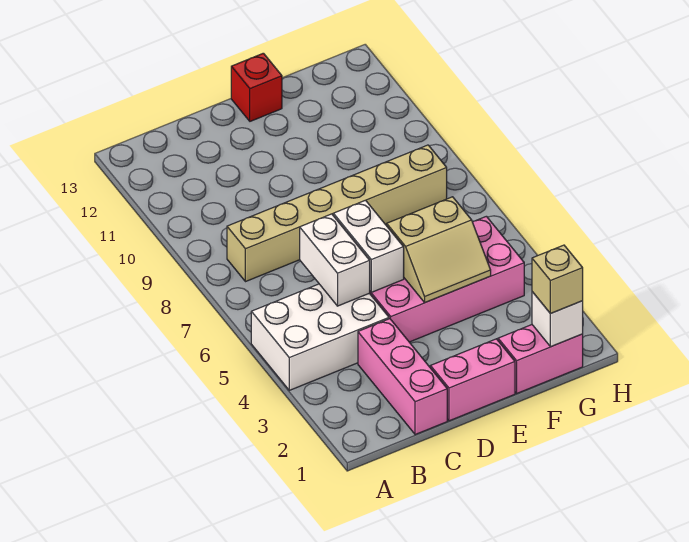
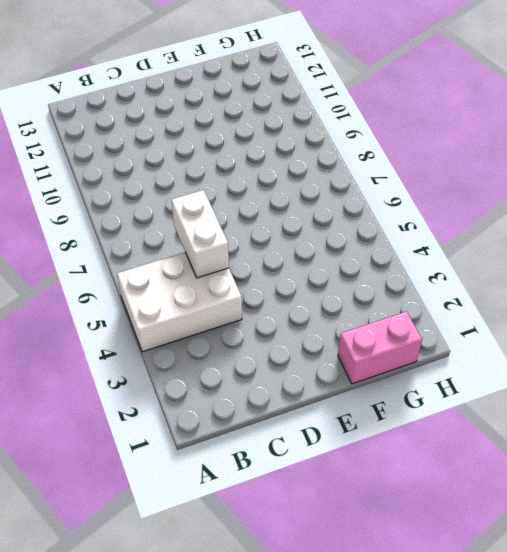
none -> tan 1x6 brick [227,145,447,282]
none -> pink 1x3 brick [358,319,447,435]
none -> pink 1x2 brick [430,339,515,421]

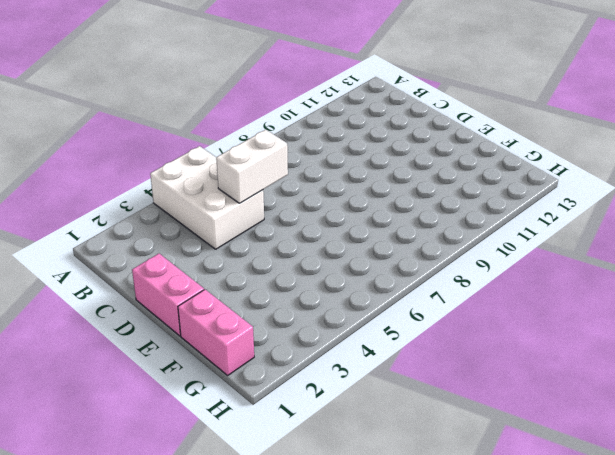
none -> tan 1x6 brick [227,145,447,282]
none -> pink 1x3 brick [358,319,447,435]
none -> pink 2x4 brick [370,216,524,342]

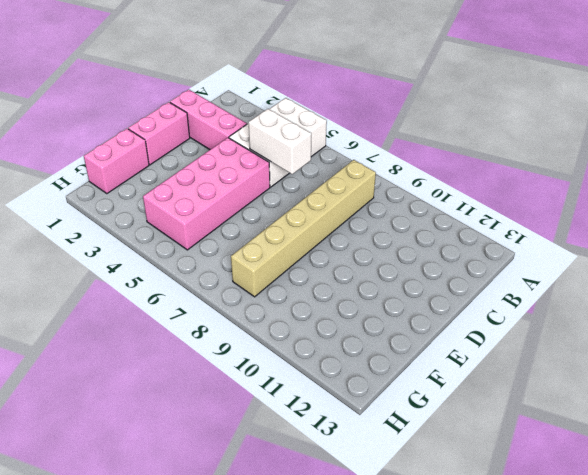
none -> red 1x1 brick [231,53,282,121]
none -> white 1x2 brick [333,200,404,292]
none -> tan 2x2 slope [387,197,491,302]

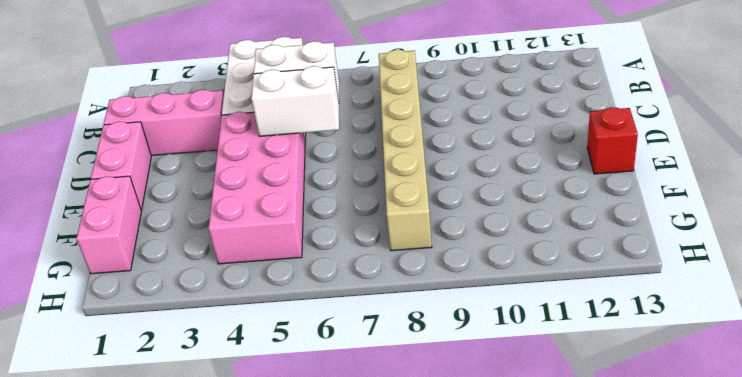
none -> tan 2x2 slope [387,197,491,302]
none -> white 1x1 brick [532,292,583,347]
none -> tan 1x1 brick [532,245,583,314]

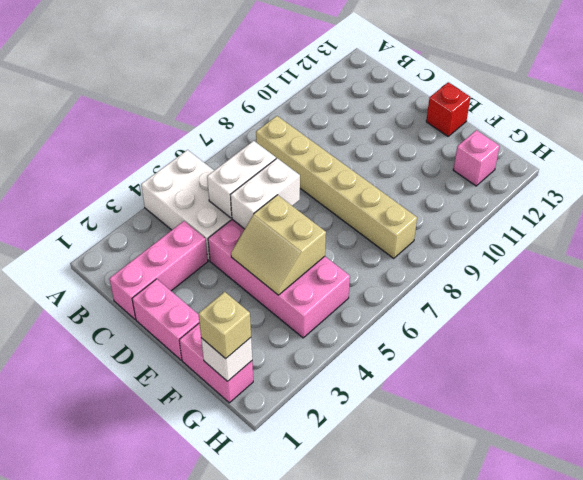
pink 1x1 brick [453,130,500,186] -> none

